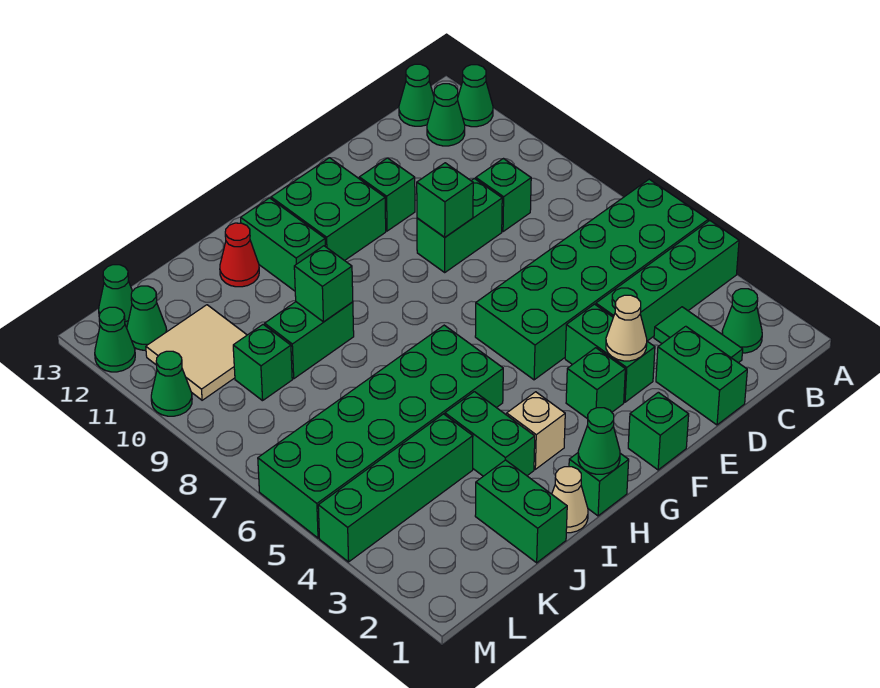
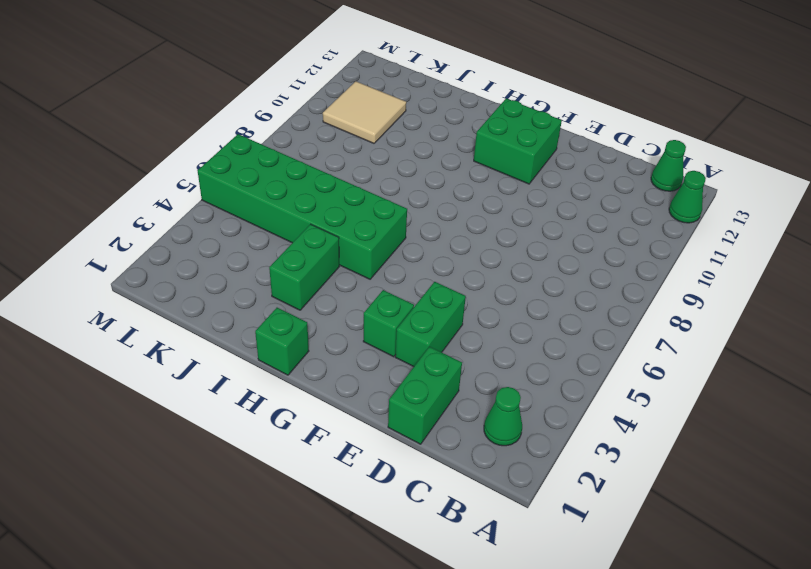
none -> green 1x4 brick [596,221,739,341]
none -> green 2x6 brick [475,179,708,380]
none -> green 1x1 cone [427,84,465,146]
none -> green 1x2 tile [654,307,743,363]

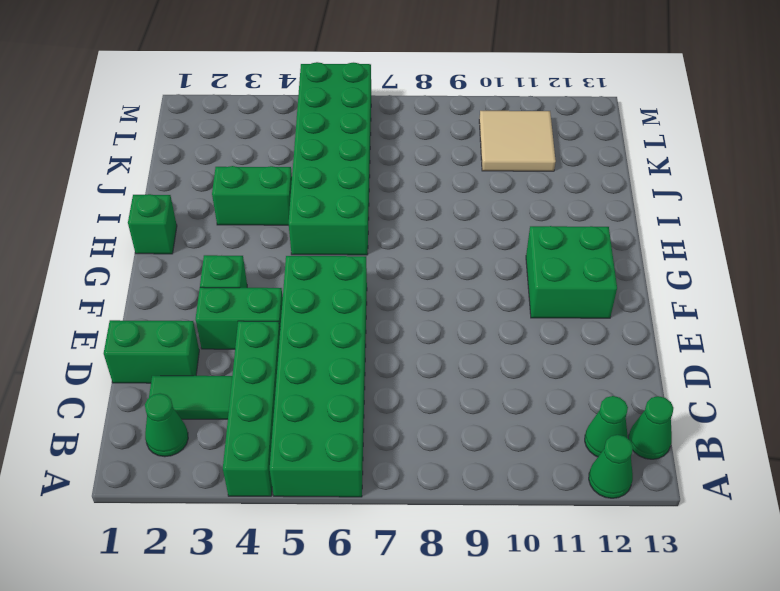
none -> green 1x1 brick [476,159,531,232]
none -> green 1x2 brick [417,178,502,272]
none -> green 1x1 brick [359,158,415,231]
none -> green 1x1 brick [628,392,689,470]

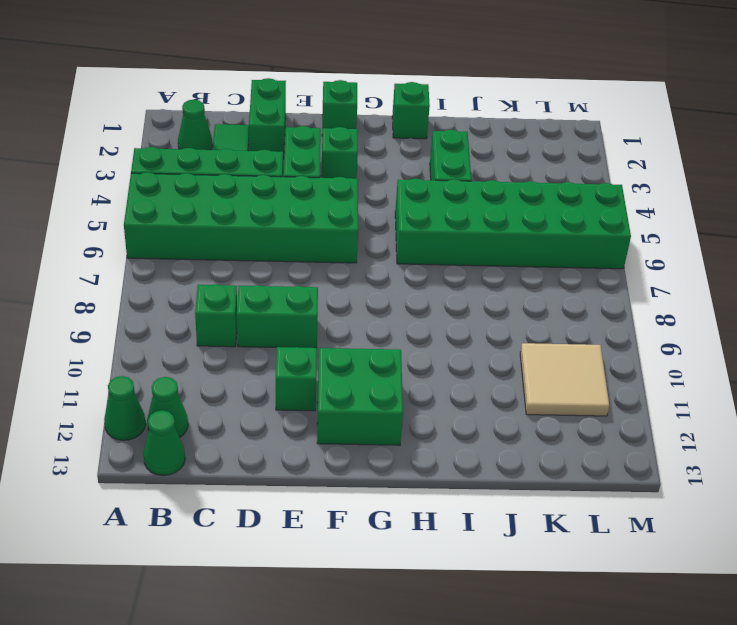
none -> tan 1x1 brick [507,392,565,469]
none -> green 1x2 brick [241,198,325,291]
none -> tan 1x1 cone [552,467,588,533]
none -> green 1x2 brick [265,302,354,379]

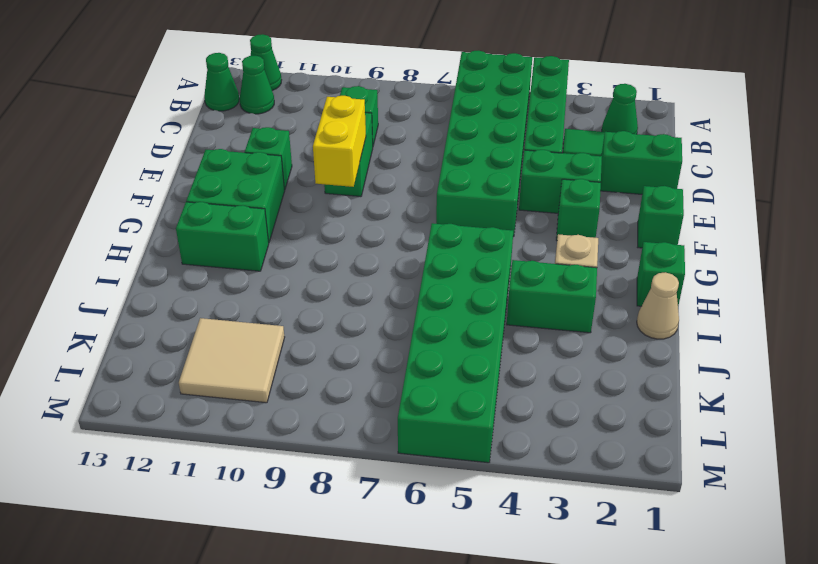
yellow 1x2 brick [313,96,366,187] -> green 1x1 brick [417,163,473,237]
none -> green 1x2 brick [265,302,354,379]
none -> red 1x1 cone [220,223,259,287]
none -> green 1x2 brick [475,460,567,563]
none -> green 1x4 brick [318,414,473,562]

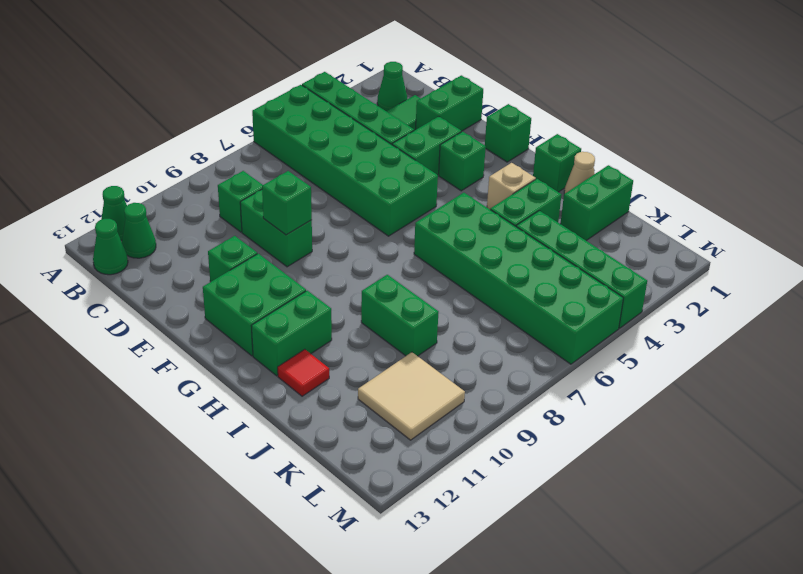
red 1x1 tile [278,349,329,396] -> red 1x1 cone [220,223,259,287]
none -> green 1x1 brick [233,325,292,401]
none -> green 1x1 cone [127,286,167,350]
none -> green 1x1 cone [99,265,132,327]
none -> green 1x1 cone [151,351,192,416]

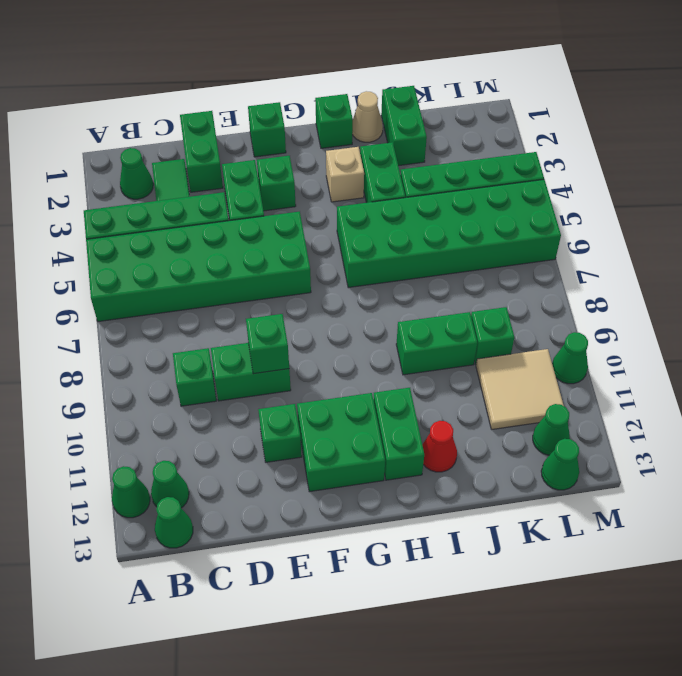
none -> green 1x1 cone [95,307,135,372]
none -> tan 1x1 cone [606,295,647,361]
none -> green 1x1 cone [578,408,620,474]
none -> green 1x1 brick [294,246,353,322]

